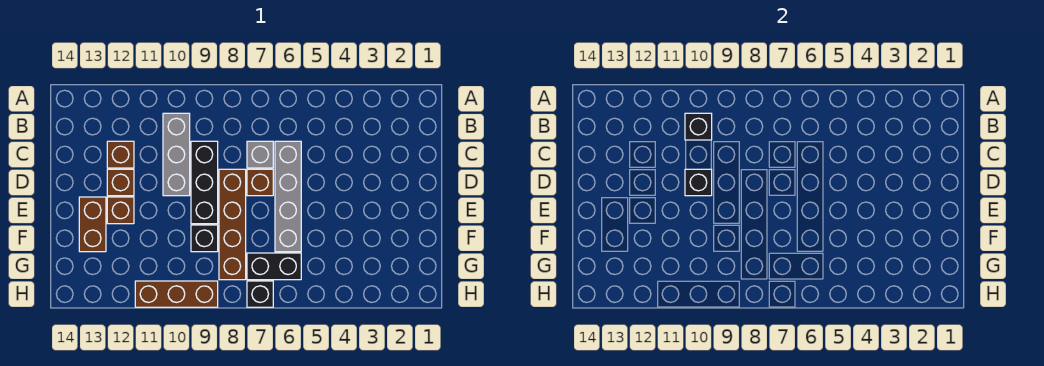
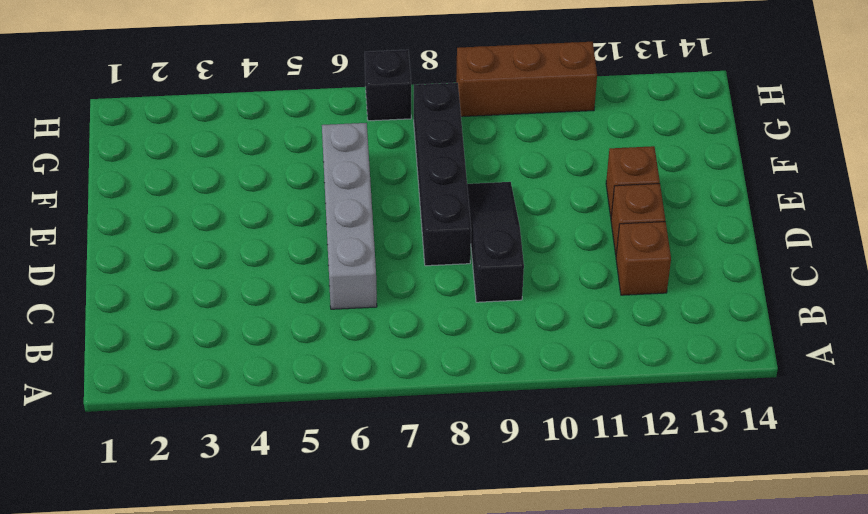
black 1x3 slope [467,182,524,302] -> black 1x3 brick [191,141,218,224]
black 1x4 brick [414,83,471,266] -> brown 1x4 brick [219,169,246,280]
none -> grey 1x3 brick [163,113,190,196]
none -> grey 1x1 brick [247,141,273,168]
none -> brown 1x1 brick [247,169,273,196]

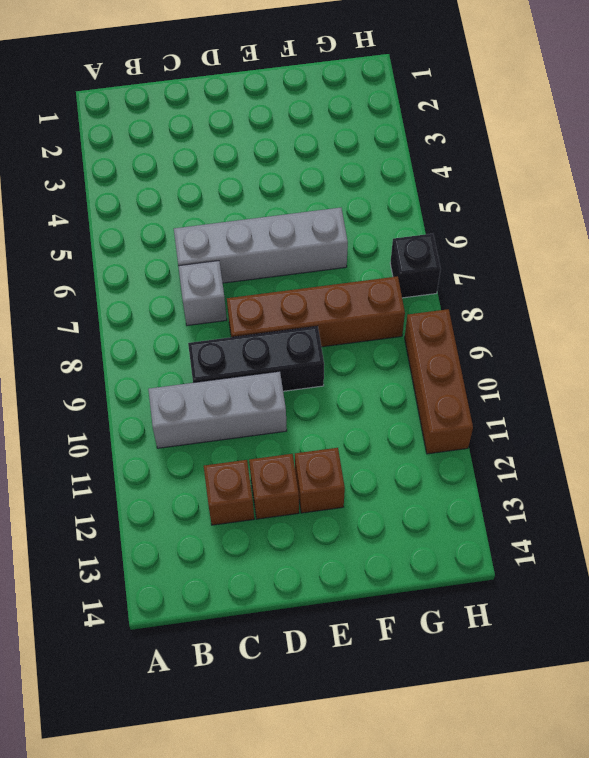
none -> brown 1x1 brick [247,169,273,196]
none -> brown 1x2 brick [79,197,106,252]
none -> black 1x1 brick [191,225,218,252]

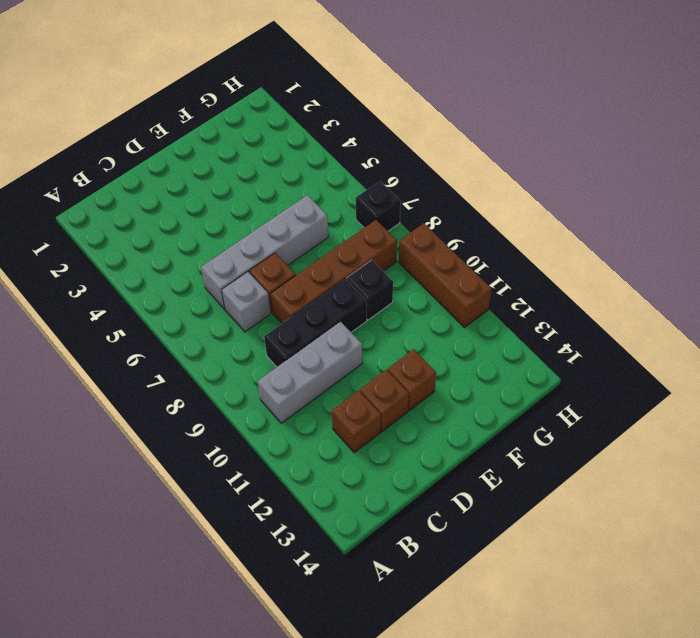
none -> brown 1x2 brick [79,197,106,252]
none -> black 1x2 brick [247,253,301,280]
none -> black 1x1 brick [685,113,712,140]

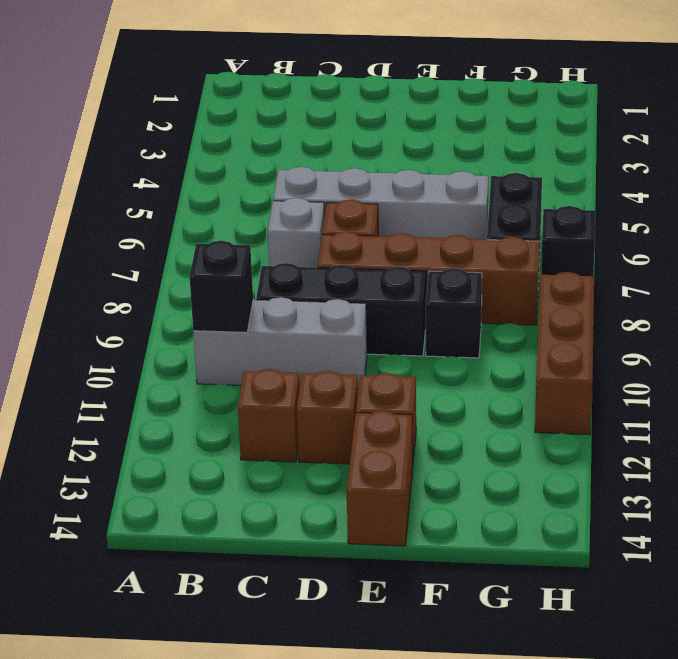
brown 1x2 brick [347,411,413,546] -> brown 1x2 brick turned to [79,197,106,252]
none -> black 1x1 brick [685,169,712,196]

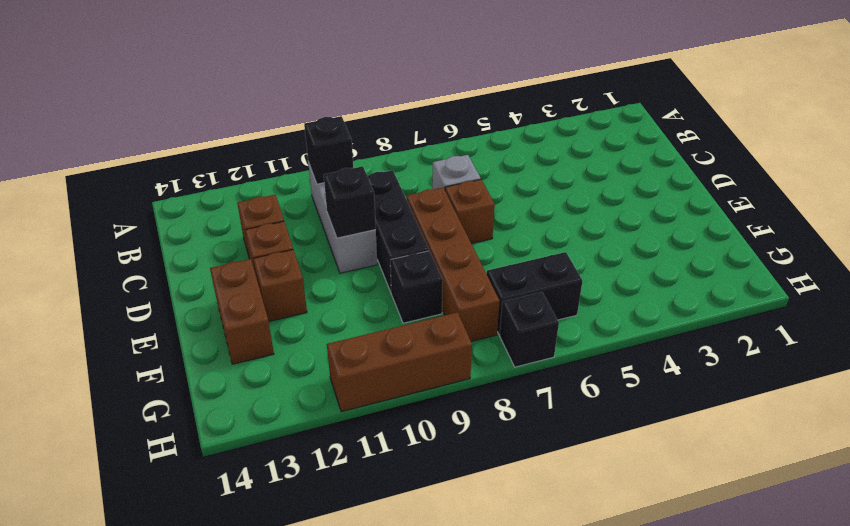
none -> grey 1x4 brick [275,141,301,252]

